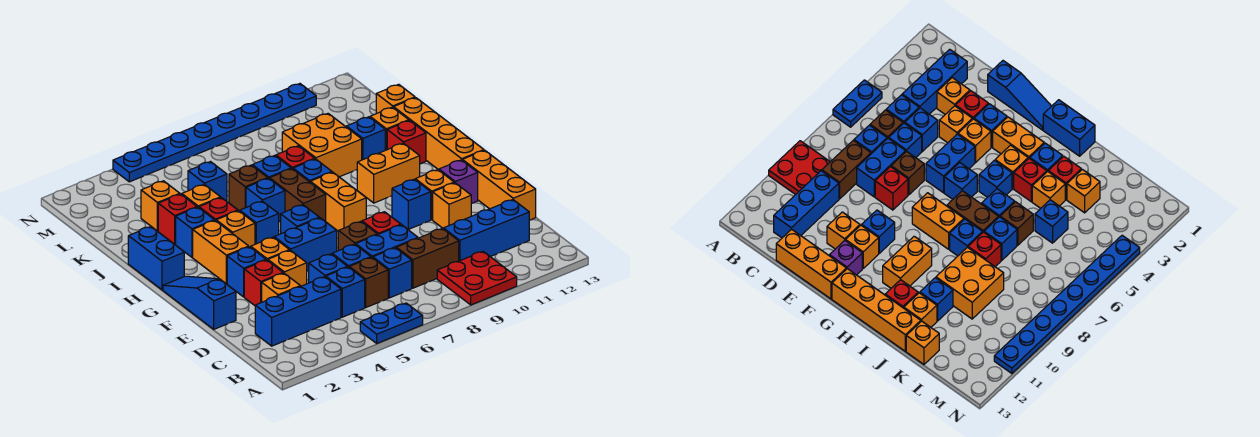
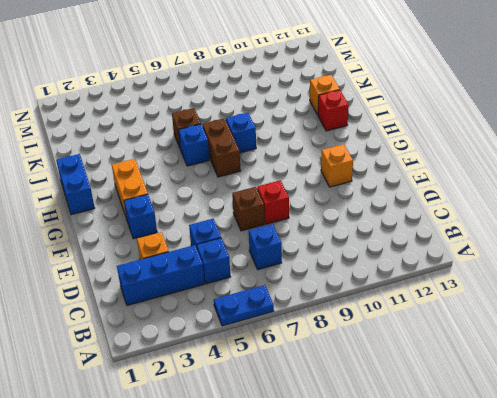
none -> red 2x2 plate [437,251,517,305]
none -> brown 1x1 brick [349,257,388,307]
none -> brown 1x2 brick [396,228,459,288]
none -> blue 1x3 brick [444,200,529,261]

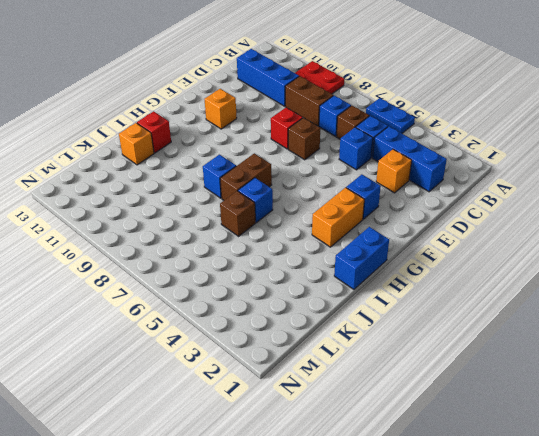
none -> blue 1x1 brick [332,244,371,267]
none -> blue 1x2 brick [356,225,418,258]
none -> orange 1x3 brick [462,150,536,220]
none -> blue 1x3 slope [163,276,236,329]

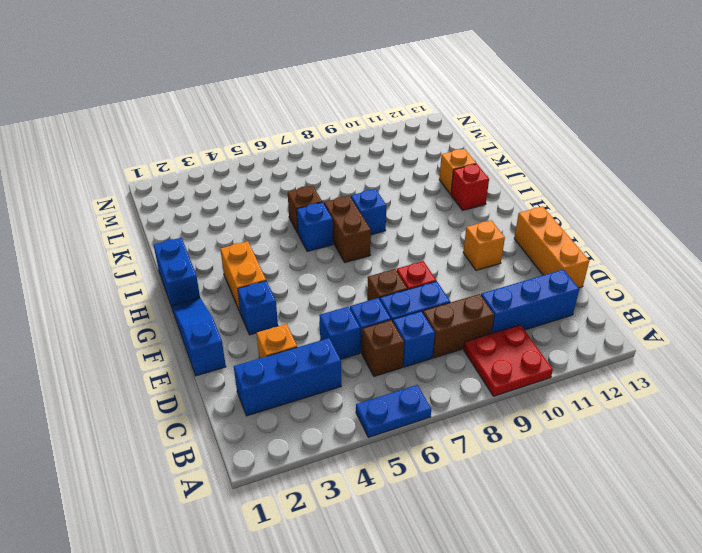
none -> blue 1x1 brick [326,267,365,317]
none -> red 1x1 brick [244,260,283,305]
none -> orange 1x1 brick [268,250,307,286]
none -> orange 1x1 brick [433,183,471,229]

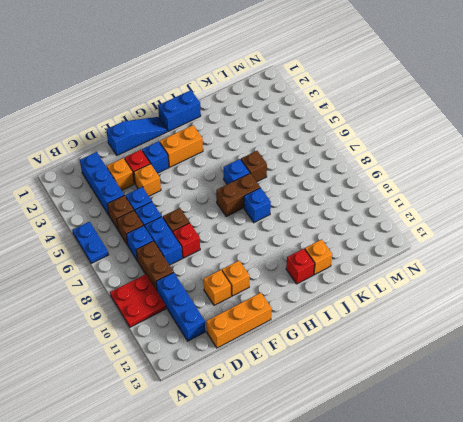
brown 1x1 brick [107,195,134,229] -> blue 1x1 brick [326,267,365,317]
none -> orange 1x1 brick [251,237,289,260]
none -> blue 1x2 brick [274,218,337,271]
none -> blue 1x1 brick [392,179,431,229]
none -> purple 1x1 brick [439,160,478,204]

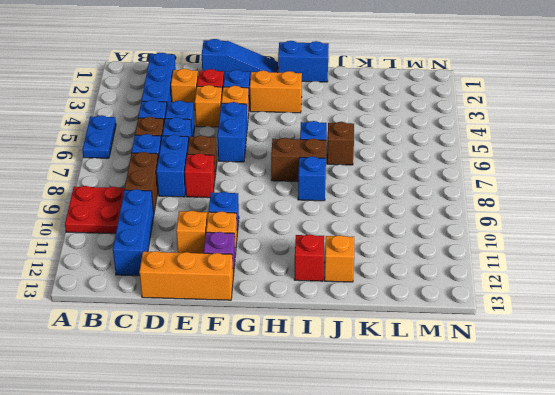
none -> blue 1x1 brick [280,205,319,234]
none -> orange 1x2 brick [310,172,366,231]
none -> orange 1x4 brick [394,98,484,170]
none -> orange 1x1 brick [216,211,255,247]

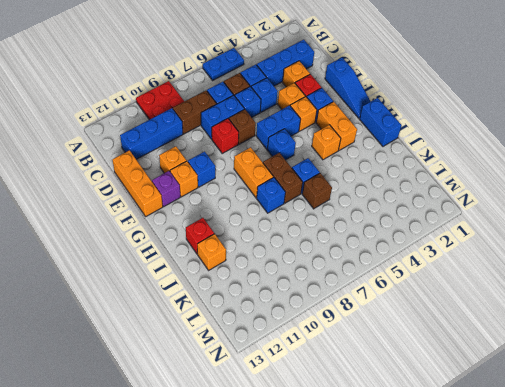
none -> orange 1x4 brick [394,98,484,170]
none -> blue 1x1 brick [240,201,279,244]
none -> orange 1x2 brick [357,143,420,203]
none -> blue 1x1 brick [176,207,214,257]

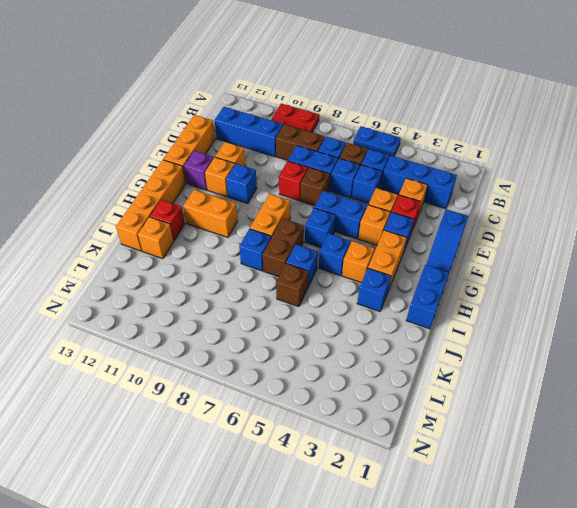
none -> red 1x1 brick [199,198,238,221]
none -> red 1x1 brick [158,194,197,244]
none -> orange 1x1 brick [182,184,221,208]
none -> blue 1x1 brick [252,155,291,179]

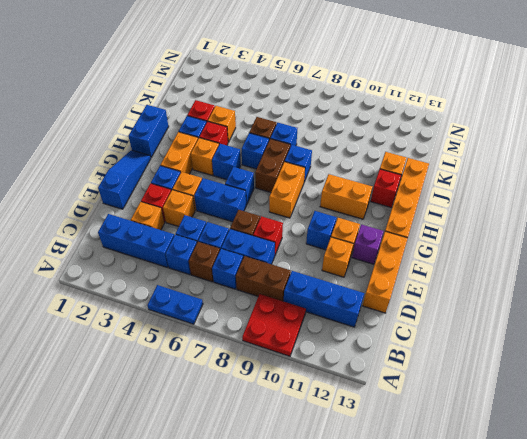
none -> red 1x1 brick [276,146,315,169]
none -> orange 2x2 brick [282,114,362,177]
none -> blue 1x1 brick [346,117,385,160]
none -> orange 1x1 brick [141,181,180,231]

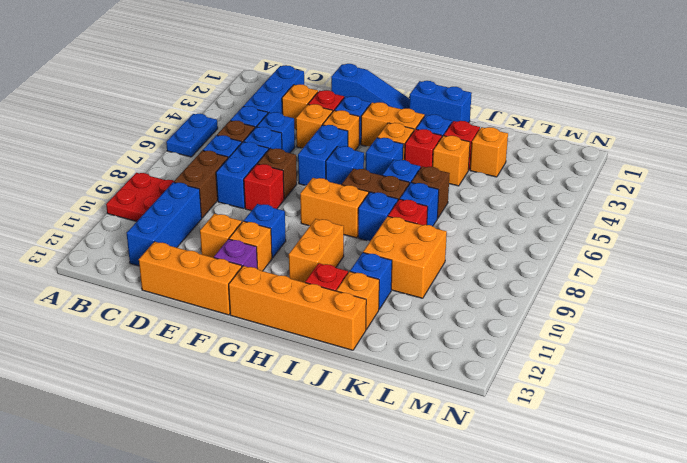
none -> blue 1x1 brick [188,162,227,201]
none -> orange 1x1 brick [376,84,415,114]
none -> blue 1x8 plate [113,84,316,182]

